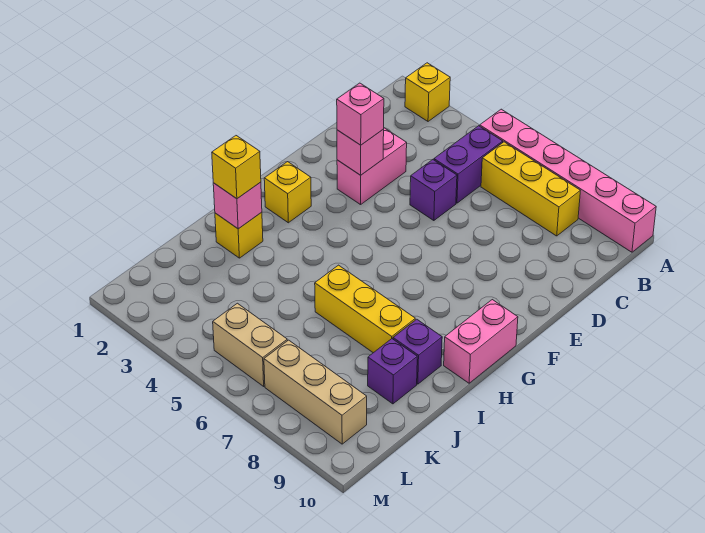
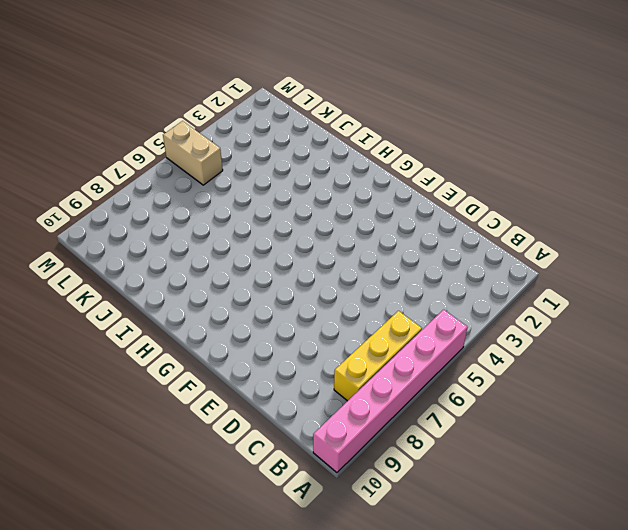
tan 1x2 brick [163,121,223,185] -> tan 1x2 brick turned to [213,303,287,386]
none -> yellow 1x1 brick [405,63,450,121]
none -> purple 1x2 brick [434,126,503,203]
none -> pink 1x2 brick [337,128,407,205]

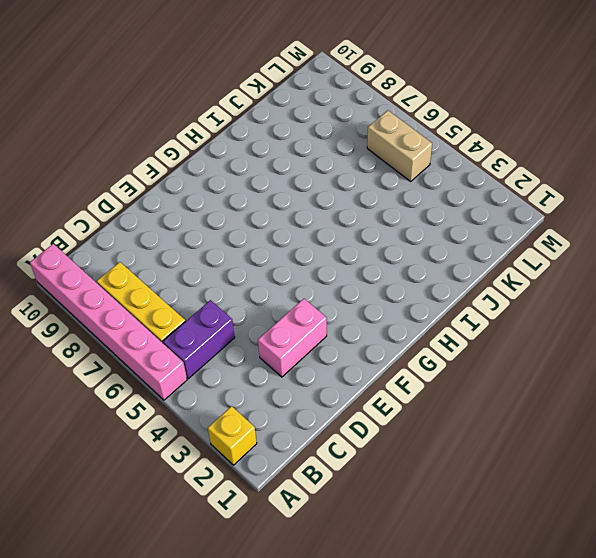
none -> purple 1x1 brick [410,160,457,221]
none -> yellow 1x1 brick [264,162,311,223]
none -> pink 1x2 brick [444,300,518,383]

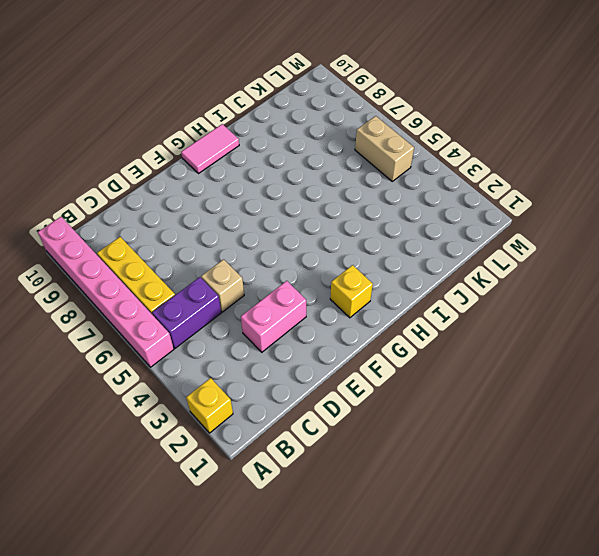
tan 1x1 brick [201,259,244,312] -> purple 1x1 brick [410,160,457,221]
pink 1x2 tile [181,124,239,174] -> pink 1x2 brick [444,300,518,383]
none -> yellow 1x1 brick [215,212,263,258]
none -> yellow 1x3 brick [315,265,415,353]
none -> purple 1x1 brick [393,319,442,384]

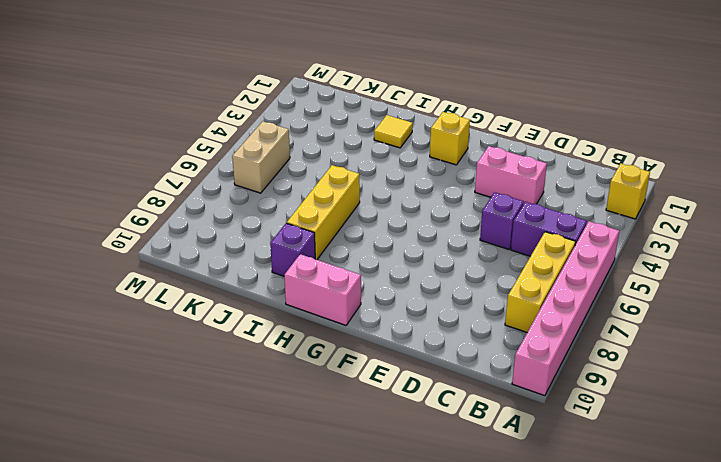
yellow 1x1 tile [374,115,413,148] -> yellow 1x1 brick [215,212,263,258]
none -> purple 1x1 brick [368,339,417,404]
none -> tan 1x3 brick [264,340,367,444]
none -> pink 1x1 brick [337,129,384,175]

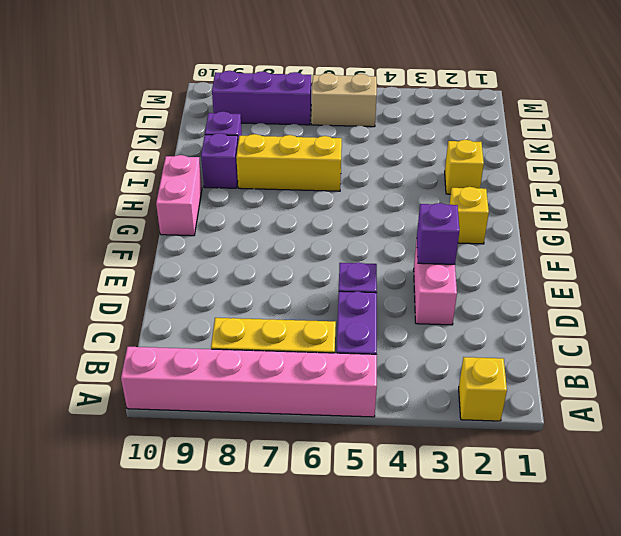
purple 1x1 brick [417,203,459,264] -> pink 1x1 brick [337,129,384,175]
purple 1x3 brick [212,71,311,125] -> tan 1x3 brick [264,340,367,444]
none -> pink 1x1 brick [213,182,262,229]
none -> pink 1x1 brick [337,83,384,145]
none -> yellow 1x1 brick [212,136,261,199]

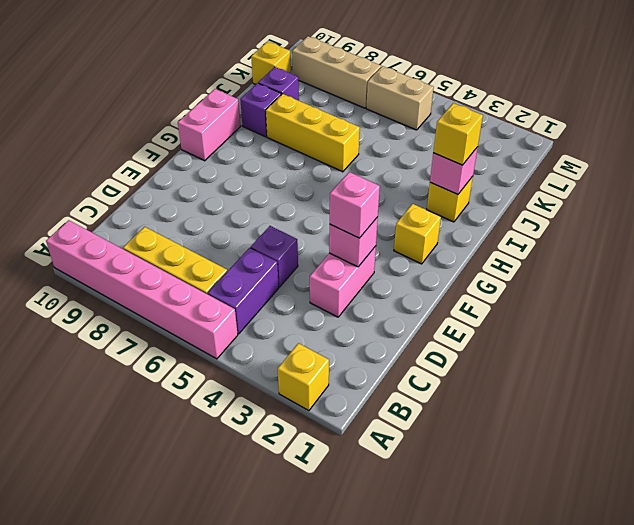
yellow 1x1 brick [251,41,291,84] -> none

